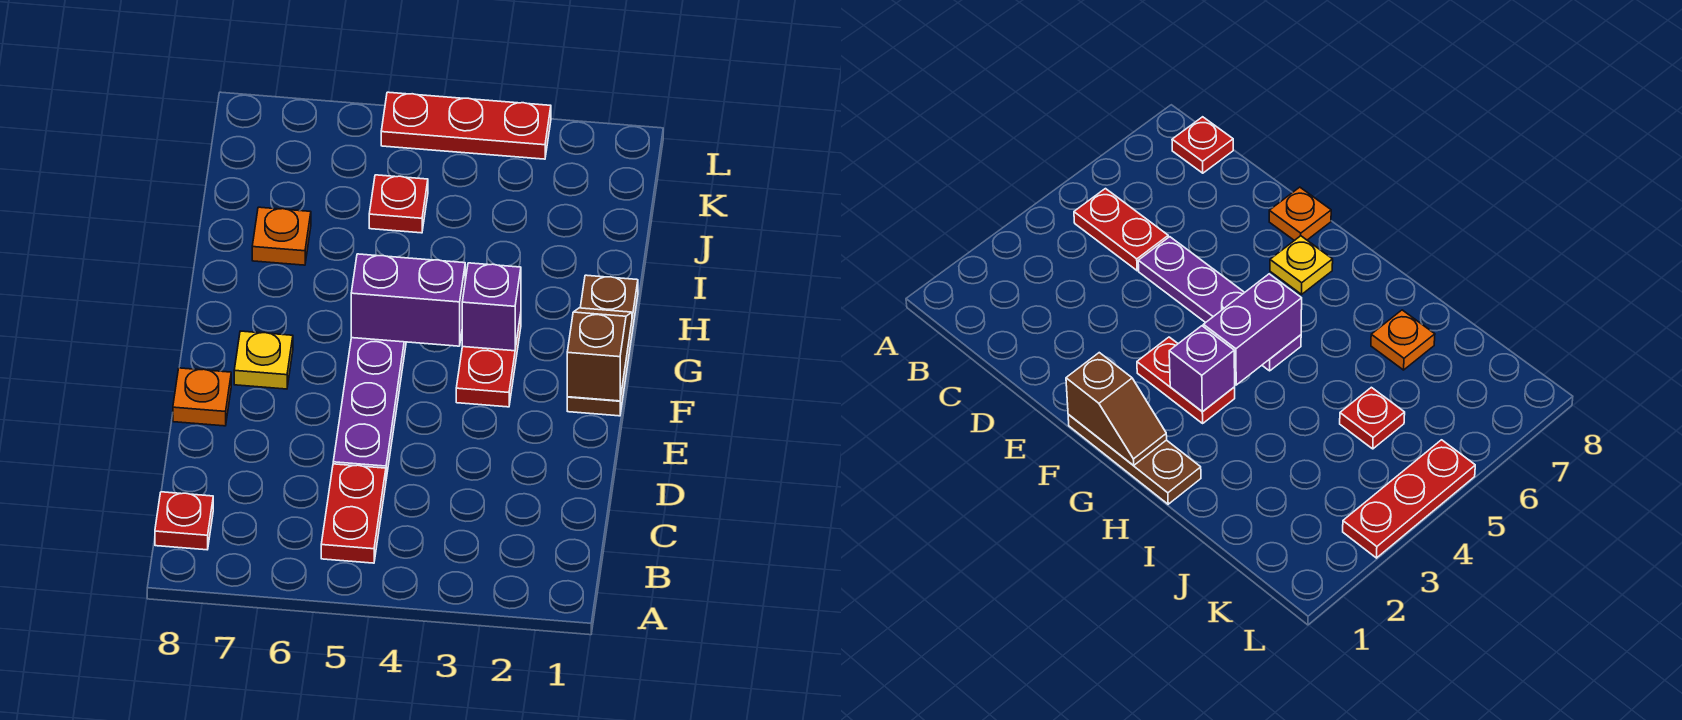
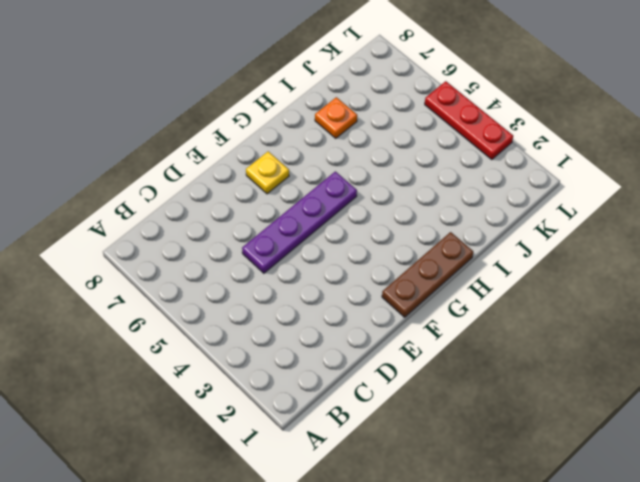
none -> red 1x2 plate [321,464,386,563]
none -> red 1x1 plate [155,492,213,550]
none -> orange 1x1 plate [173,368,231,426]

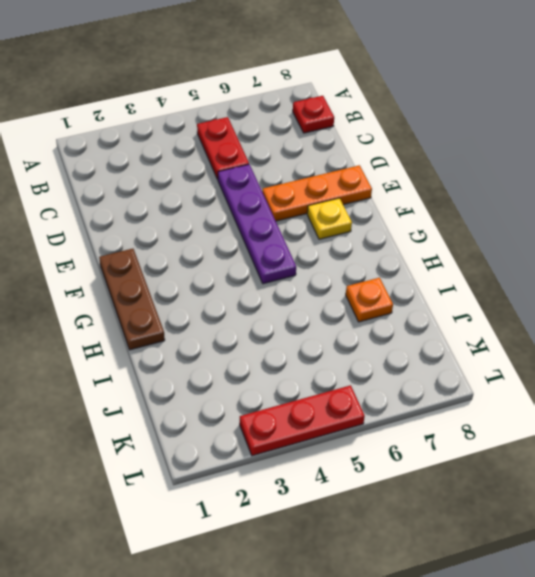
orange 1x3 plate [262,165,372,221] -> orange 1x1 plate [173,368,231,426]
none -> red 1x2 plate [456,314,521,407]
none -> red 1x1 plate [369,175,428,233]
none -> brown 1x2 slope [567,308,632,401]

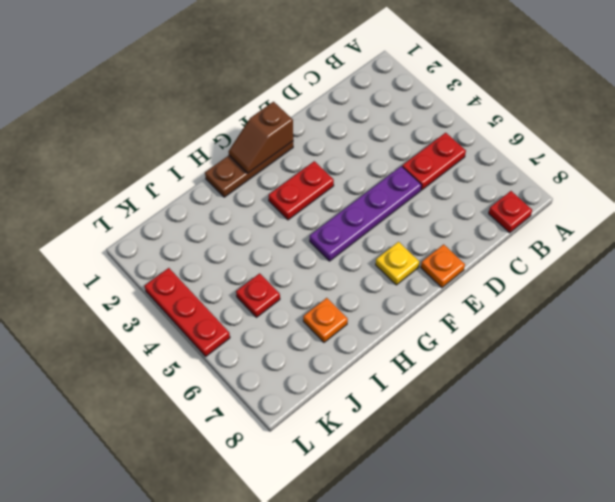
none -> purple 1x1 brick [462,263,521,351]
none -> purple 1x2 brick [351,254,465,346]

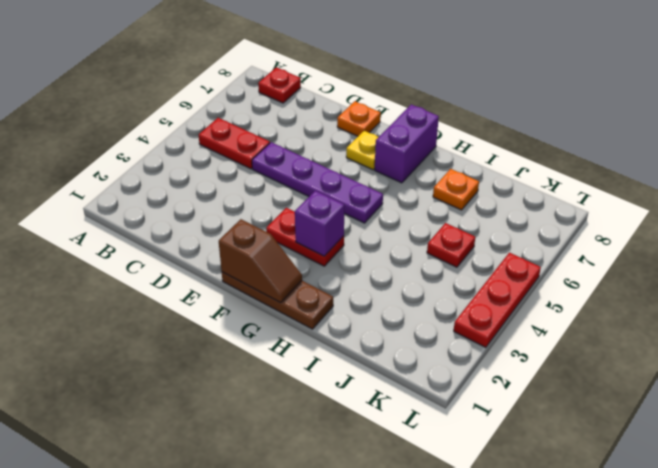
purple 1x2 brick [375,104,439,183] -> purple 1x2 brick moved to [351,254,465,346]

